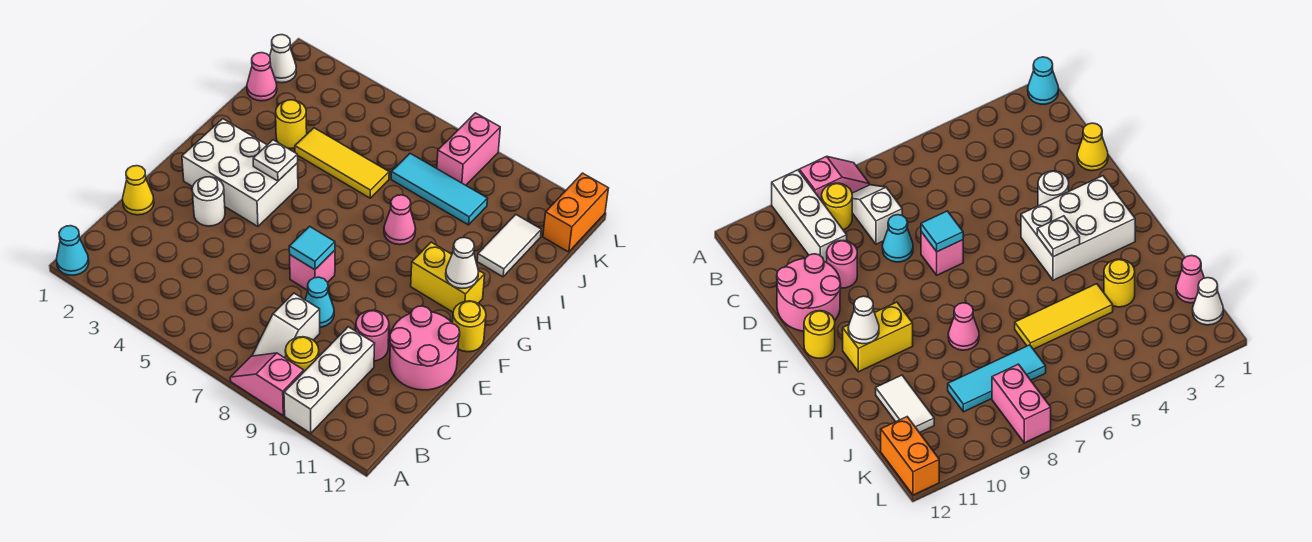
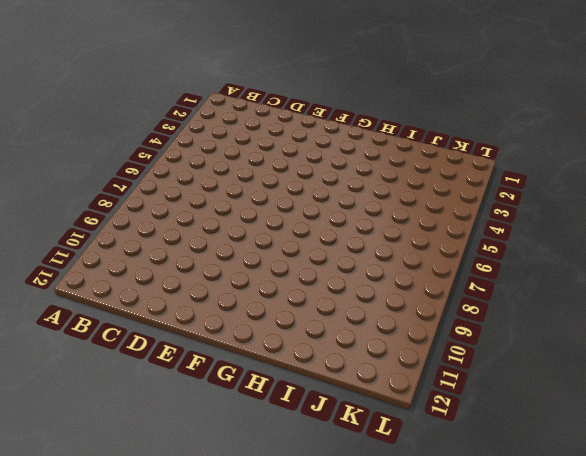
none -> cyan 1x1 cone [57,226,89,275]
none -> pink 1x2 slope [230,353,304,415]
none -> white 1x3 brick [284,327,375,433]

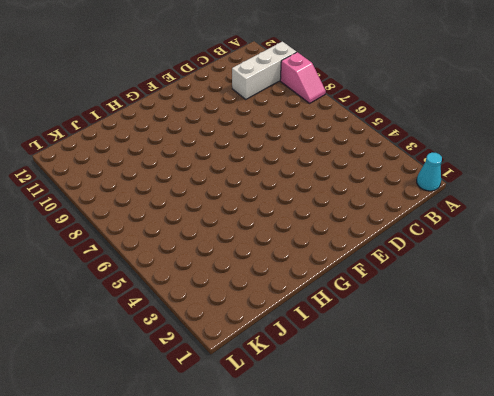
none -> white 1x2 slope [252,293,320,358]
none -> yellow 1x1 round brick [285,337,319,371]
none -> yellow 1x1 cone [123,166,154,215]

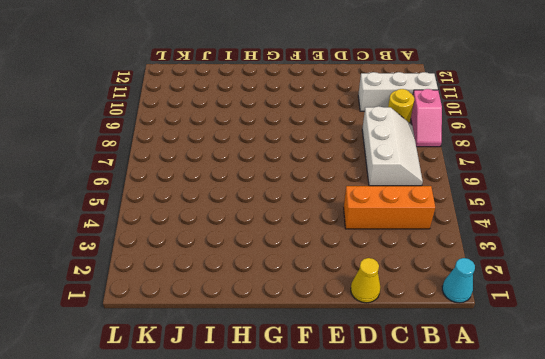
orange 1x3 brick [344,186,435,229] -> none
white 2x3 slope [362,106,423,186] -> white 1x2 slope [252,293,320,358]
none -> cyan 1x1 cone [305,277,334,327]
none -> pink 1x1 round brick [356,310,389,361]
none -> pink 2x2 round brick [390,306,460,390]

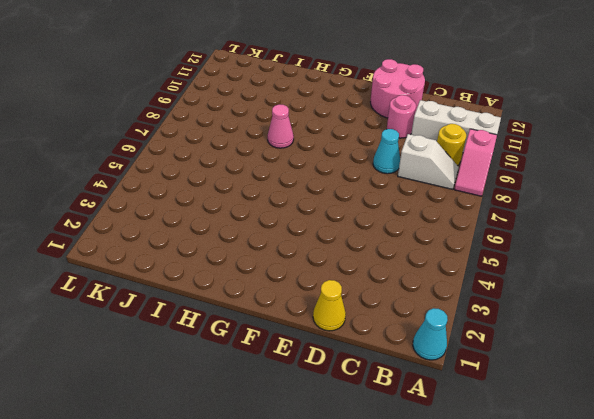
none -> white 1x1 round brick [192,177,225,226]
none -> pink 1x1 brick [290,250,335,290]
none -> white 2x3 brick [182,119,298,226]

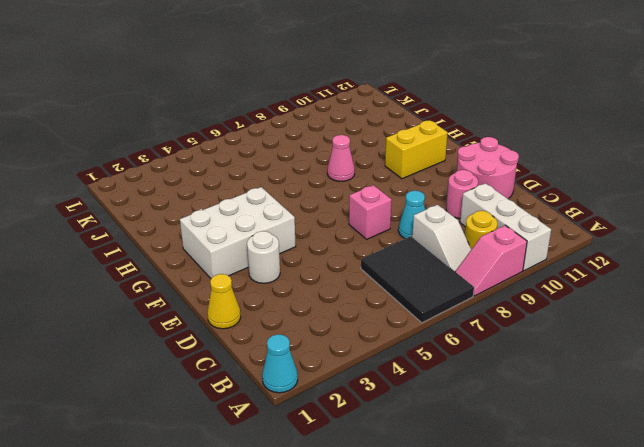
black 2x3 tile [361,236,474,323] -> none
none -> yellow 1x1 round brick [452,301,486,352]
none -> yellow 1x1 round brick [276,100,307,149]
none -> yellow 1x3 tile [295,128,389,198]

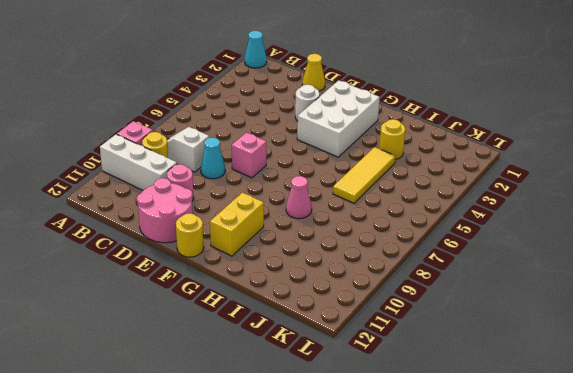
none -> white 1x2 tile [477,214,541,277]
none -> pink 1x1 cone [247,53,277,101]
none -> cyan 1x3 tile [391,153,488,225]

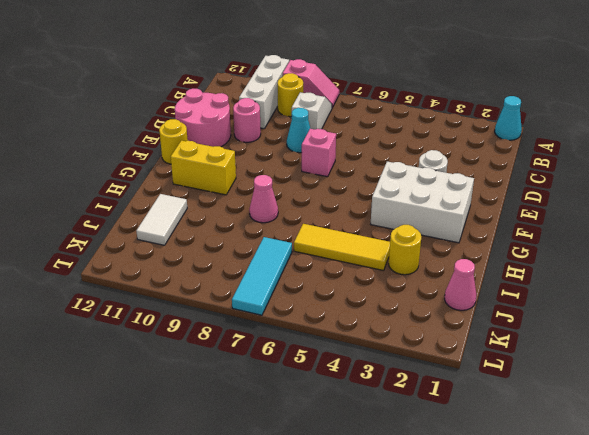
cyan 1x3 tile [232,237,292,315] -> cyan 1x3 tile turned to [391,153,488,225]
none -> yellow 1x1 cone [123,166,154,215]
none -> white 1x1 cone [270,35,296,83]
none -> pink 1x2 brick [437,113,500,185]

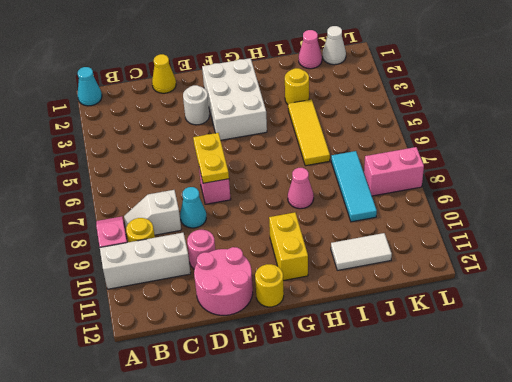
yellow 1x2 plate [193,133,229,183] -> cyan 1x1 tile [289,226,335,270]
none -> orange 1x2 brick [543,173,609,252]
none -> white 1x1 plate [253,140,298,181]
none -> white 1x1 cone [446,238,478,288]

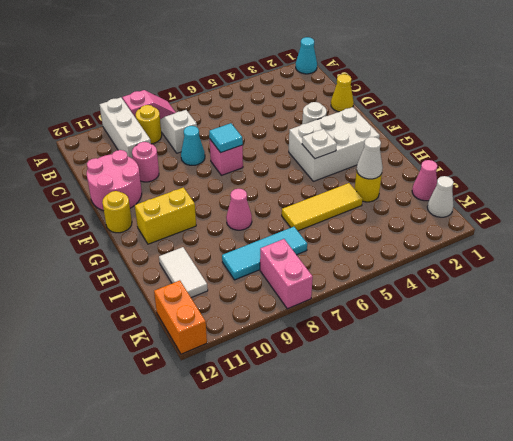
white 1x1 cone [357,137,383,179] -> white 1x1 cone moved to [446,238,478,288]

